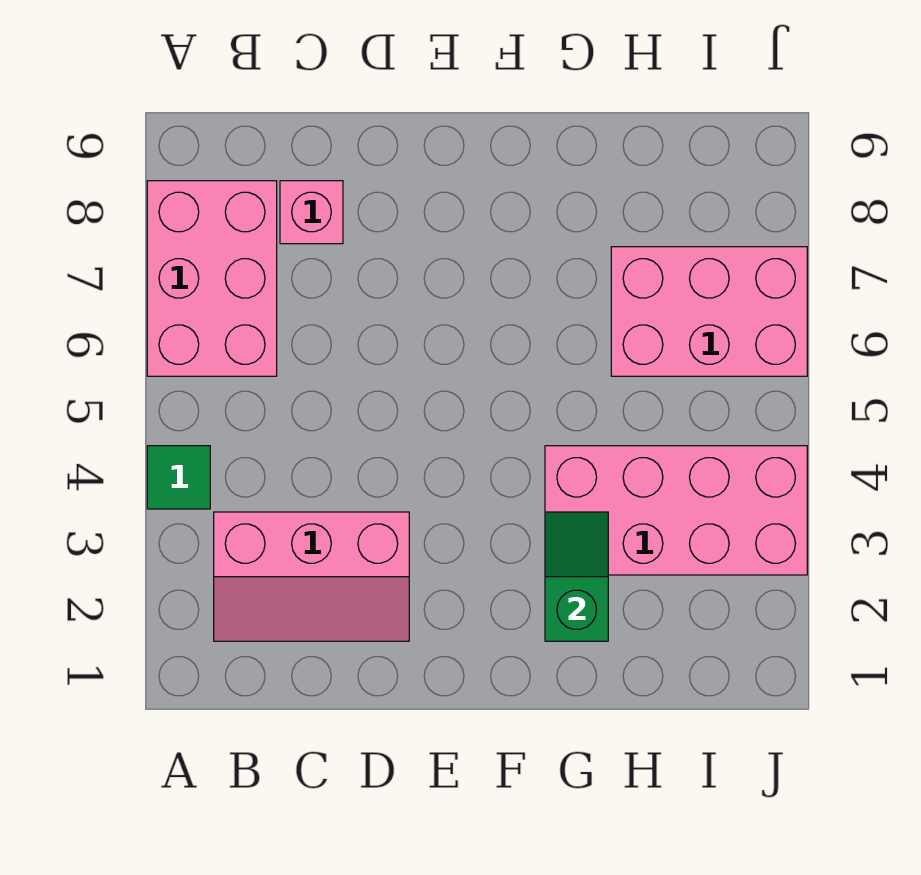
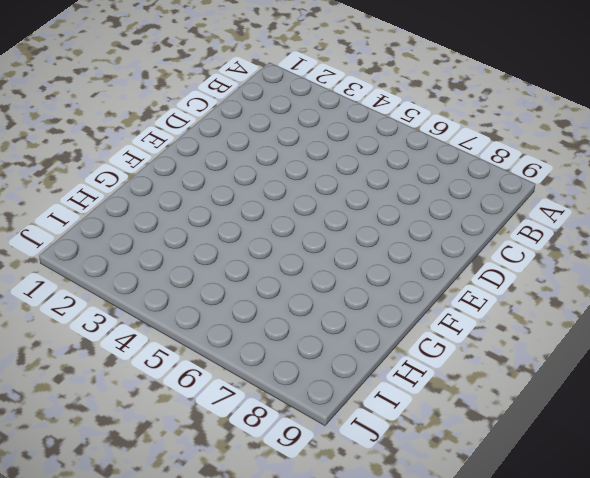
none -> green 1x1 tile [147,446,210,509]
none -> pink 2x3 brick [147,181,277,376]

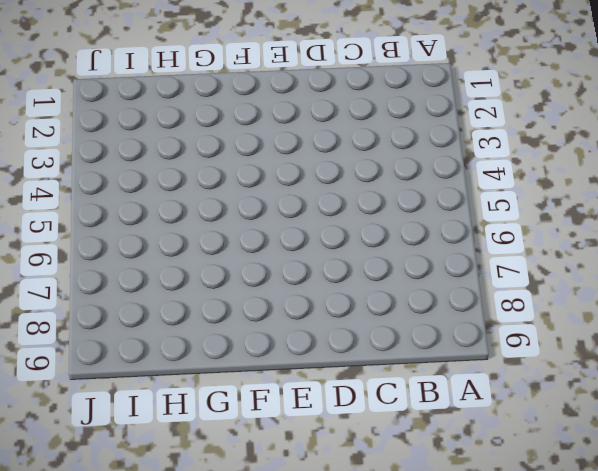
none -> green 1x1 tile [147,446,210,509]
none -> pink 2x3 brick [147,181,277,376]

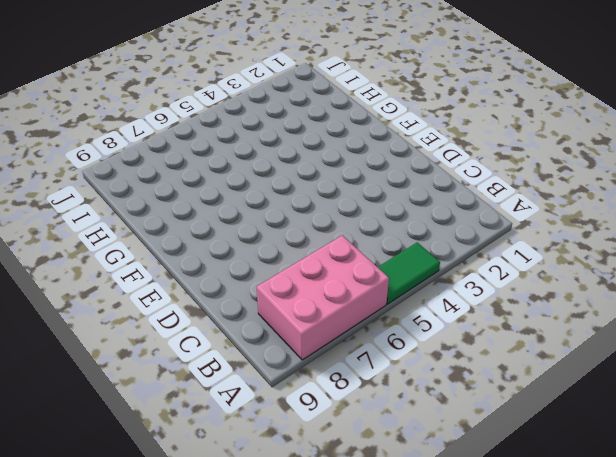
green 1x2 tile [378,243,440,304] -> green 1x1 tile [147,446,210,509]
none -> pink 2x3 slope [214,512,409,641]
none -> pink 1x1 brick [280,181,343,244]

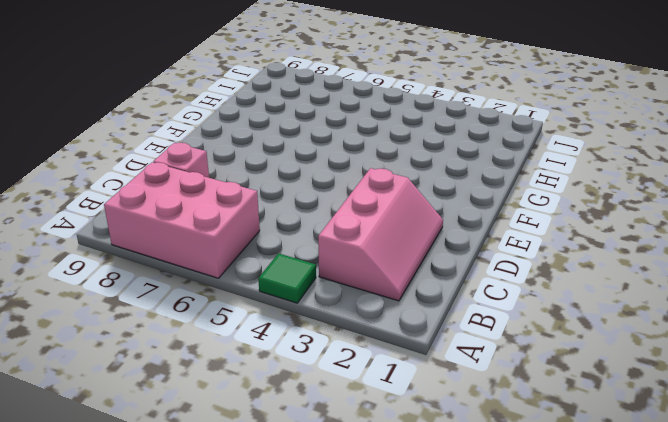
none -> pink 2x4 brick [545,446,807,575]
none -> pink 2x3 brick [611,247,807,376]

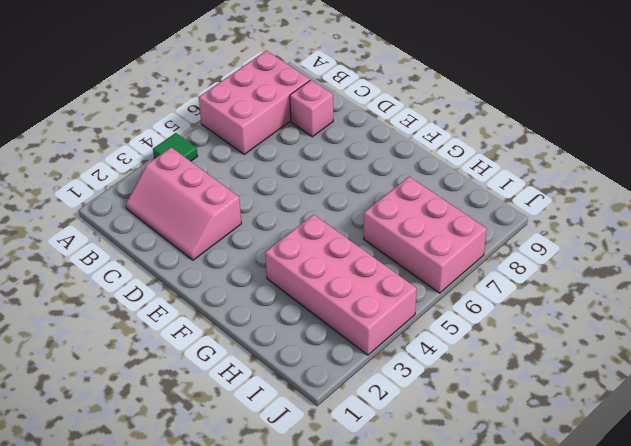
none -> green 1x2 slope [545,512,608,641]

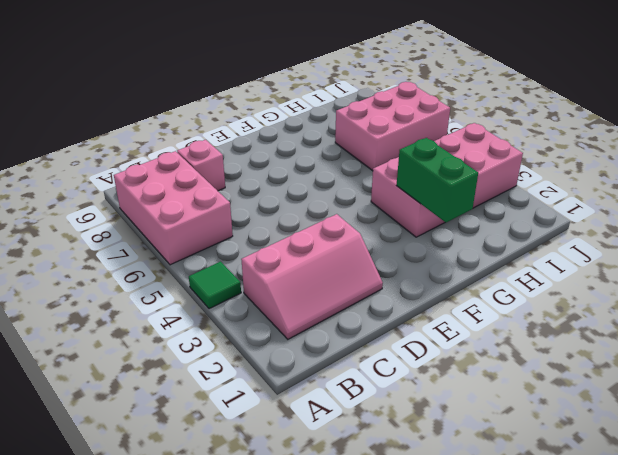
green 1x2 brick [396,138,478,222] -> green 1x2 slope [545,512,608,641]

